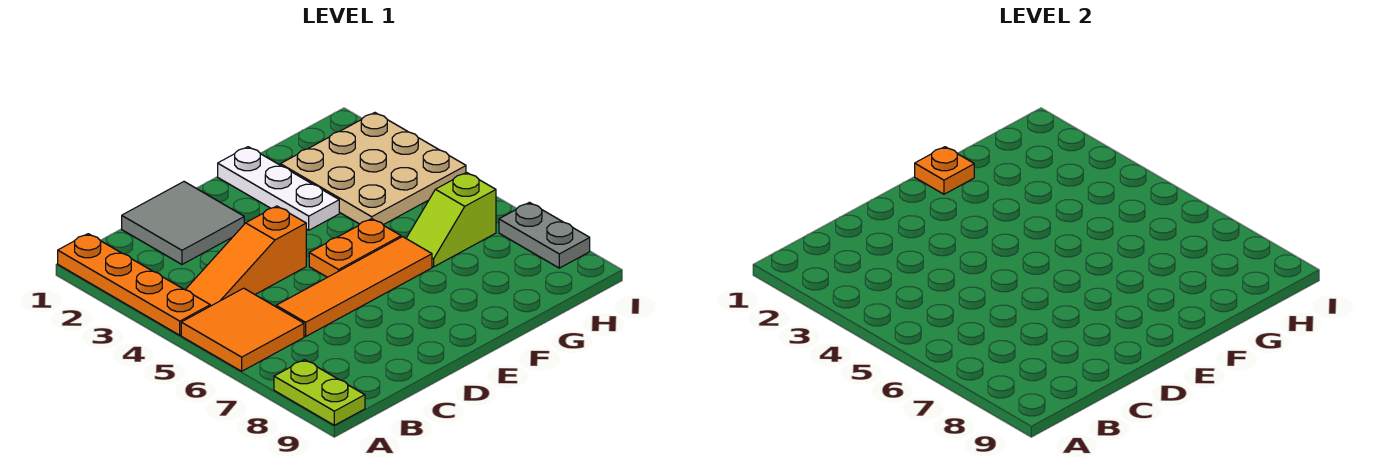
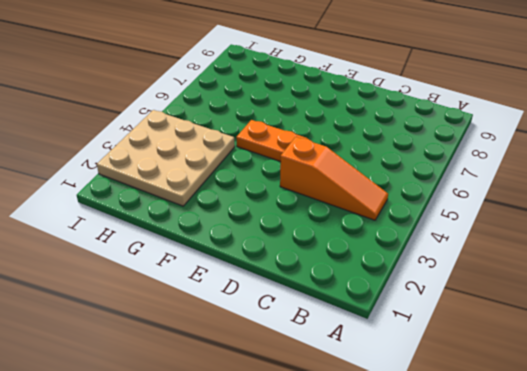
none -> orange 1x4 plate [58,234,210,335]
none -> orange 2x2 tile [181,288,304,371]
none -> lime 1x2 plate [274,360,365,425]

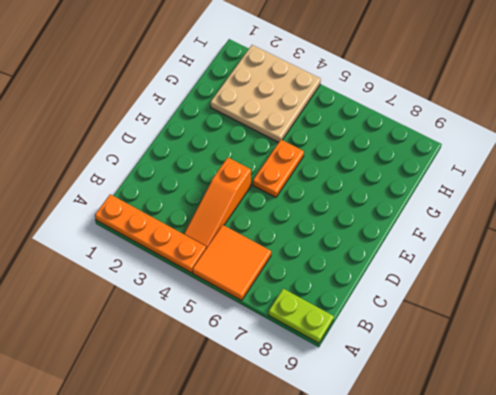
none -> grey 2x2 tile [122,182,244,264]
none -> orange 1x4 tile [276,237,432,336]
none -> white 1x3 plate [218,147,339,230]

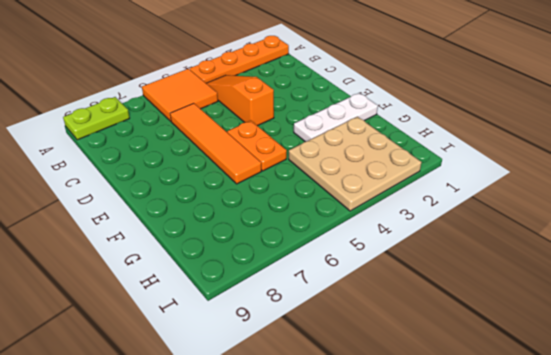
none -> grey 2x2 tile [122,182,244,264]
none -> lime 1x2 slope [406,173,496,267]
none -> grey 1x2 plate [499,202,590,268]

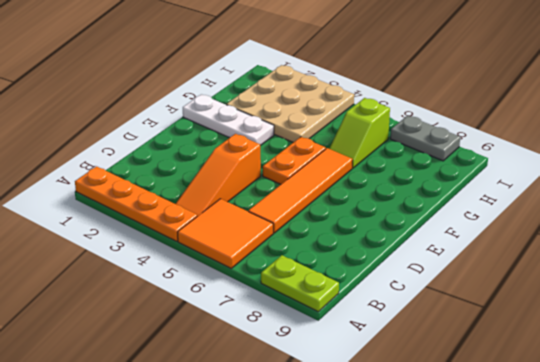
none -> grey 2x2 tile [122,182,244,264]
none -> orange 1x1 plate [915,147,974,194]

